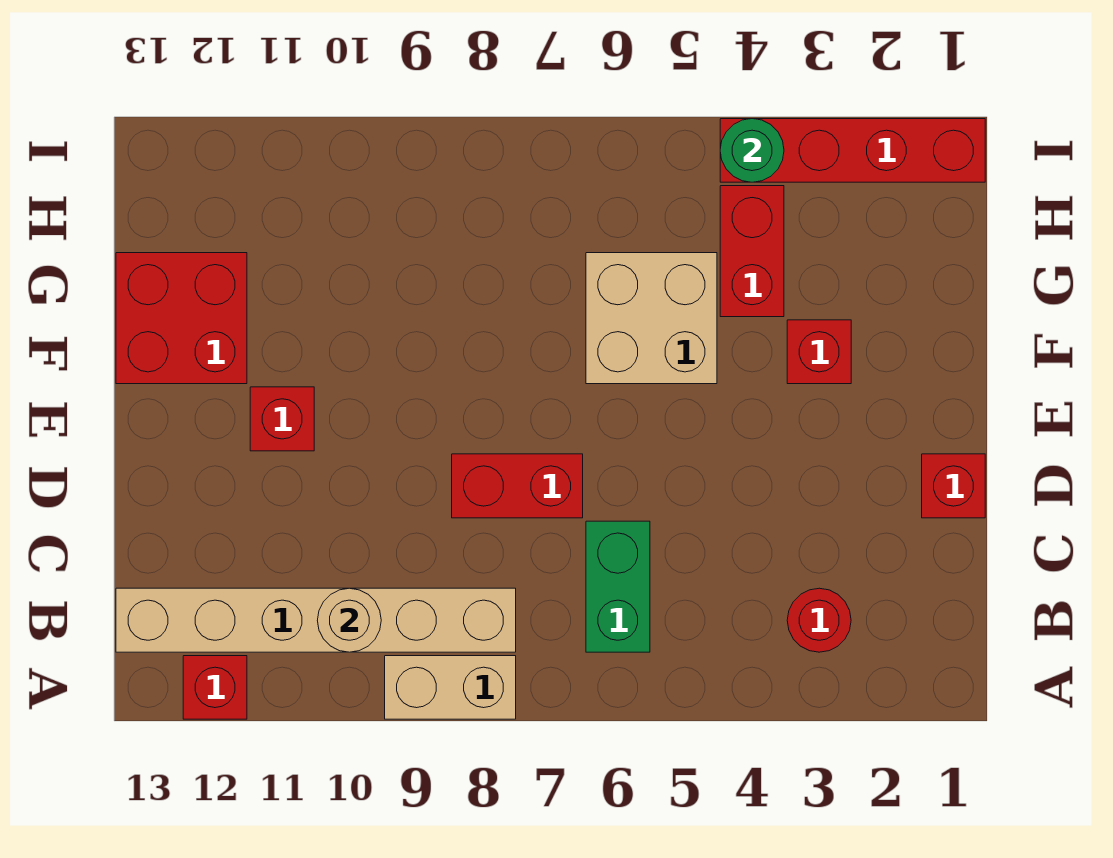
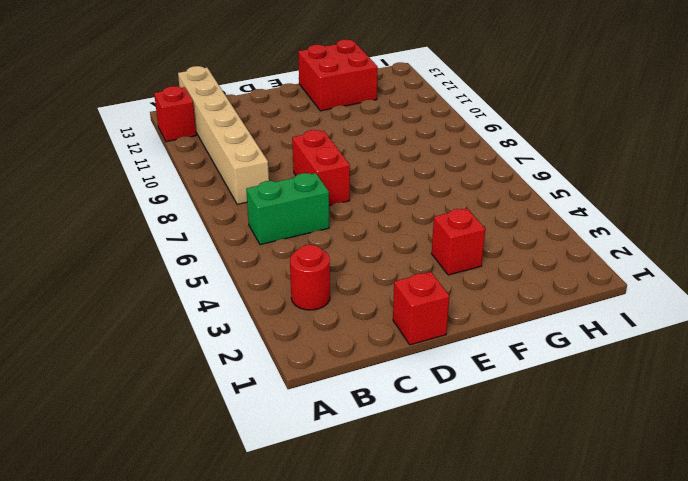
none -> tan 1x2 brick [385,656,516,719]
none -> red 1x1 brick [250,387,314,451]
none -> tan 2x2 brick [586,253,717,384]

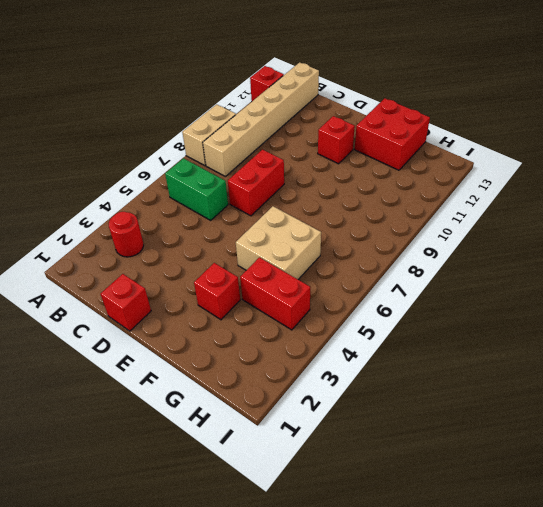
none -> red 1x4 brick [720,119,985,182]
none -> tan 1x1 round brick [317,588,381,652]
none -> green 1x1 round brick [720,119,784,182]

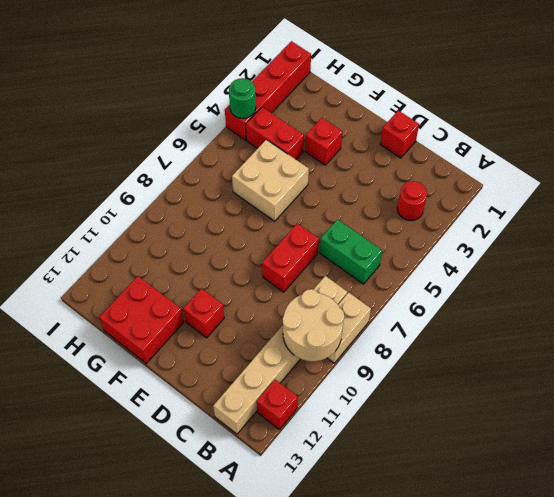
tan 2x2 round brick [283,289,344,361] -> tan 1x1 round brick [317,588,381,652]

